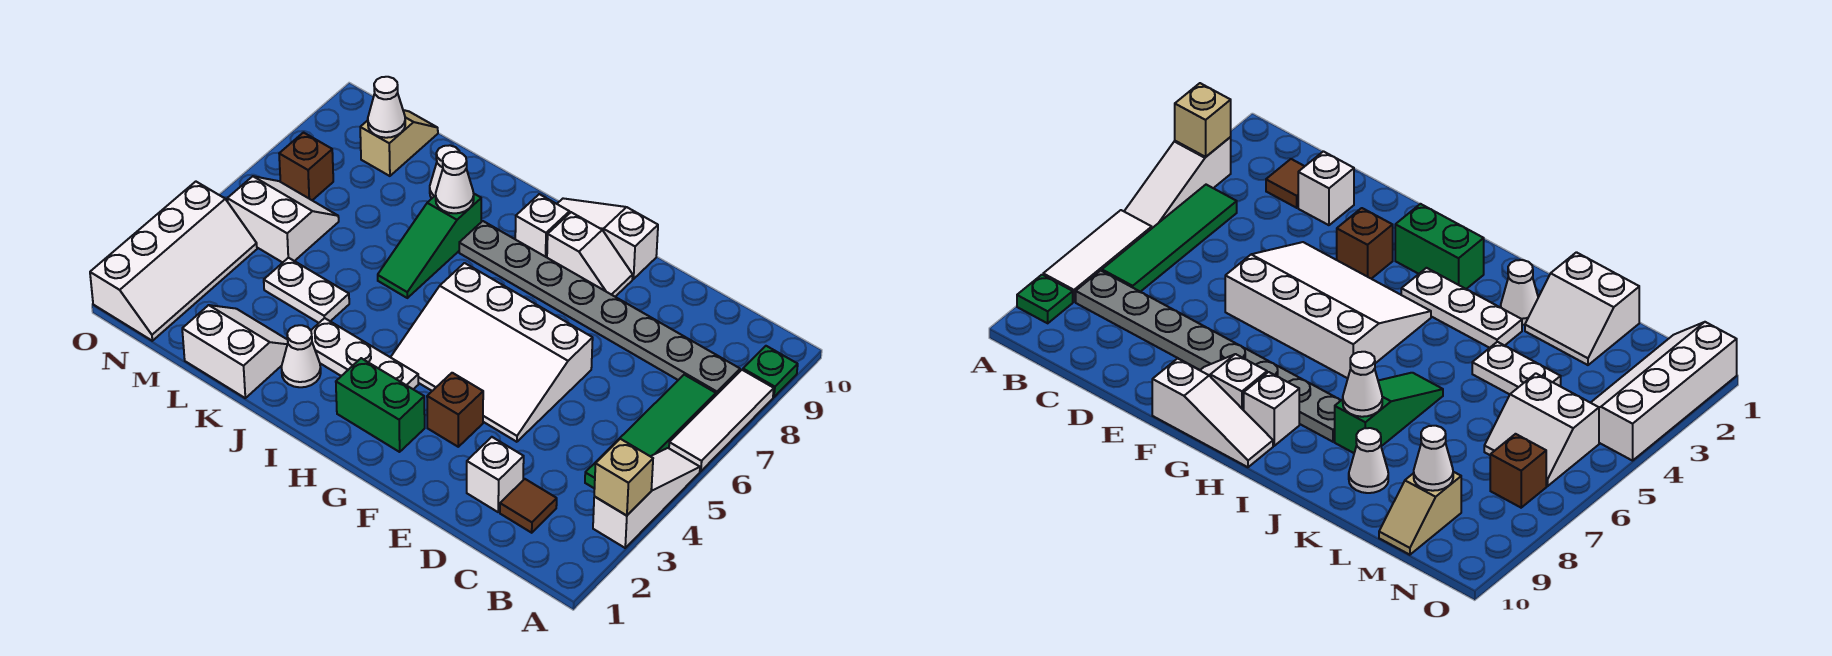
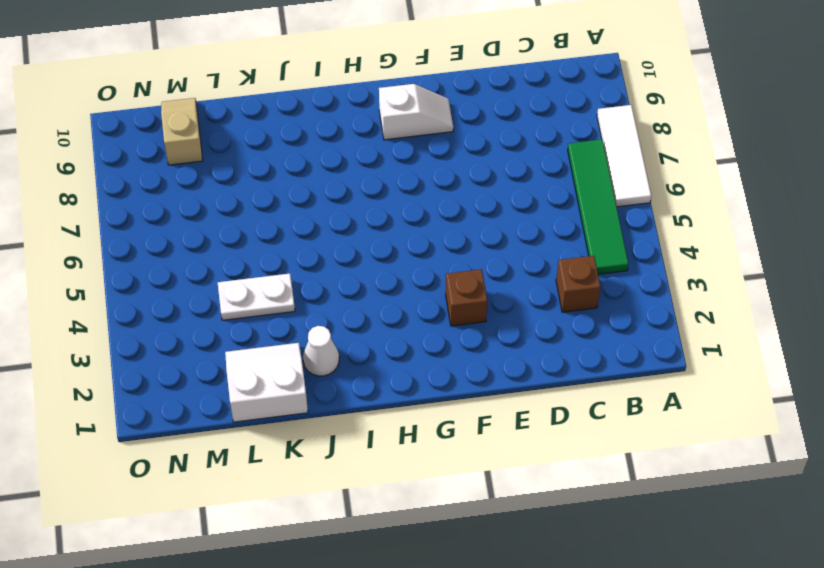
brown 1x1 brick [556,256,601,312] -> brown 1x1 brick moved to [279,133,333,200]
none -> white 1x3 slope [593,448,700,548]
none -> green 1x1 plate [743,346,798,397]
none -> grey 1x8 plate [459,221,740,395]

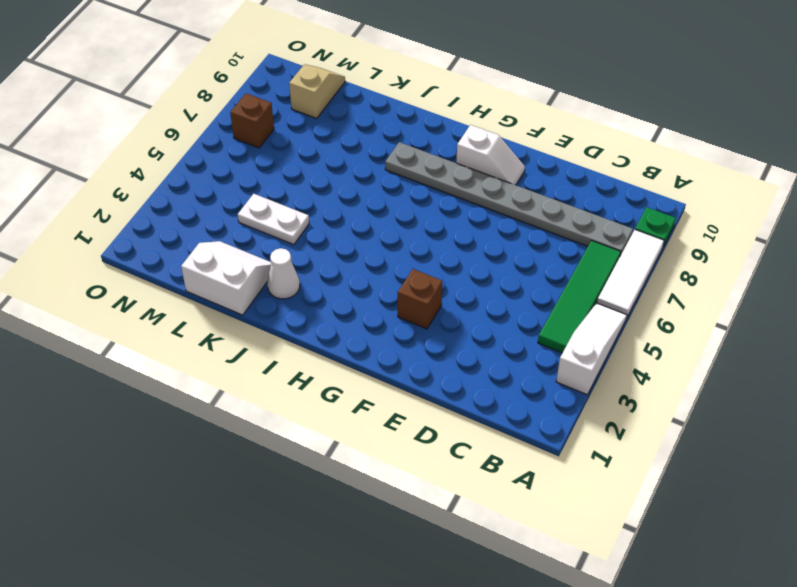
none -> brown 1x1 tile [500,479,557,533]
none -> white 1x1 brick [467,437,524,512]
none -> white 3x4 slope [391,263,593,442]

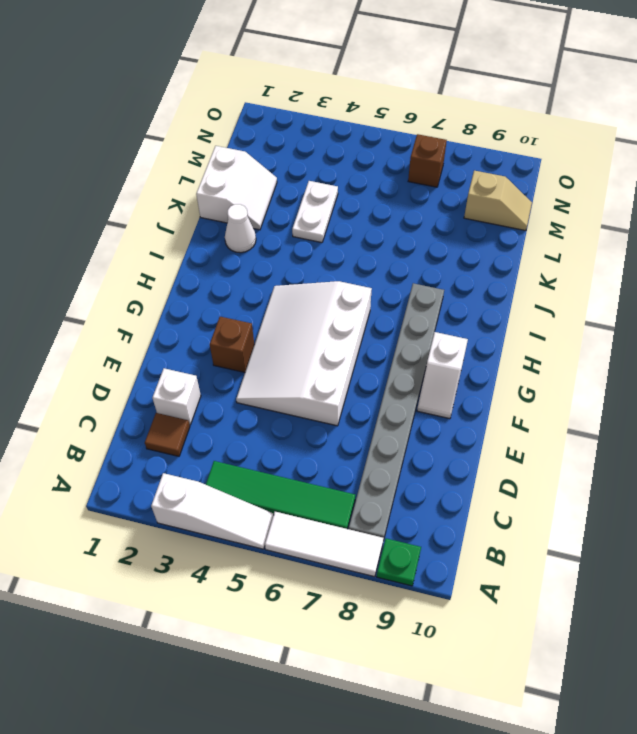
none -> white 1x3 slope [557,198,658,279]
none -> green 1x2 brick [336,358,425,452]
none -> white 1x3 plate [311,318,418,389]

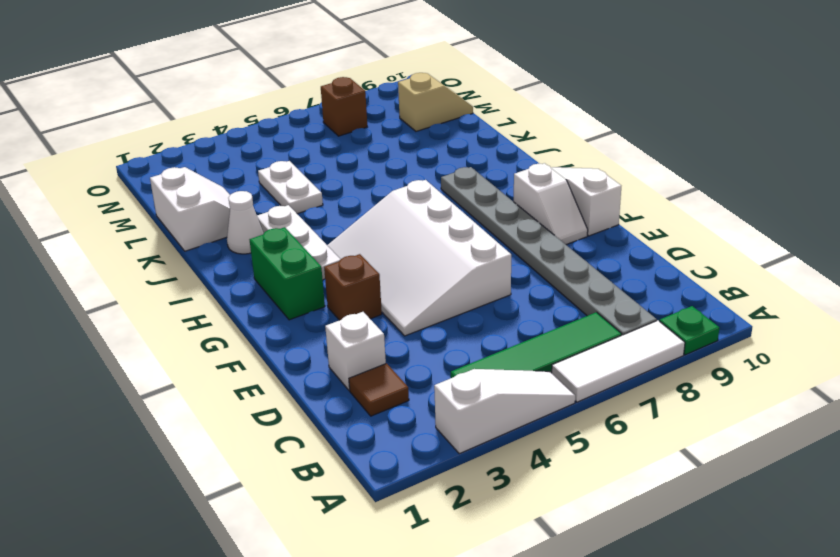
none -> white 1x1 brick [515,194,569,257]
none -> green 1x3 slope [378,194,481,298]
none -> white 1x1 cone [430,145,460,198]

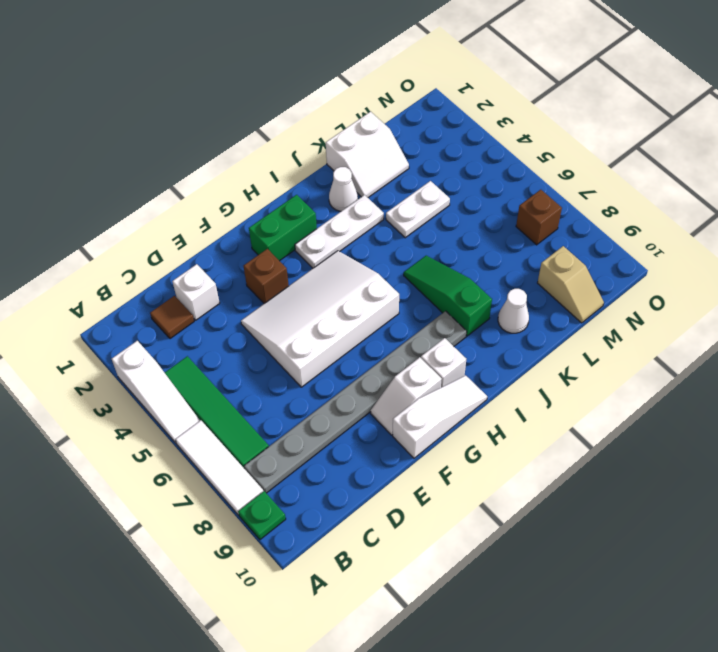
none -> white 2x2 slope [227,176,339,263]
none -> white 2x4 slope [90,182,257,341]
none -> tan 1x1 brick [594,439,653,515]

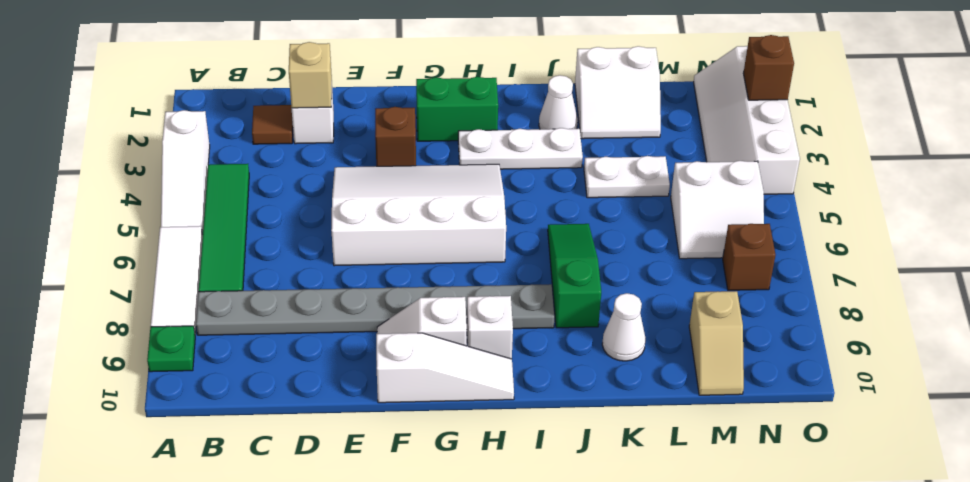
tan 1x1 brick [289,42,332,108] -> tan 1x1 brick moved to [594,439,653,515]
brown 1x1 brick [743,35,794,100] -> none
none -> white 1x1 cone [436,152,474,213]
none -> white 1x1 cone [368,77,405,138]

